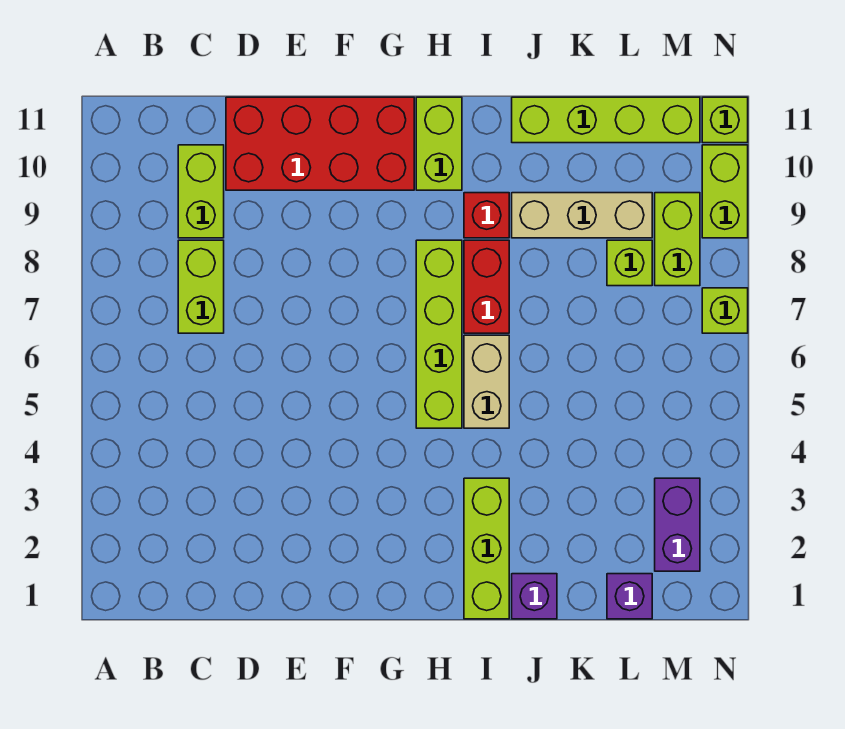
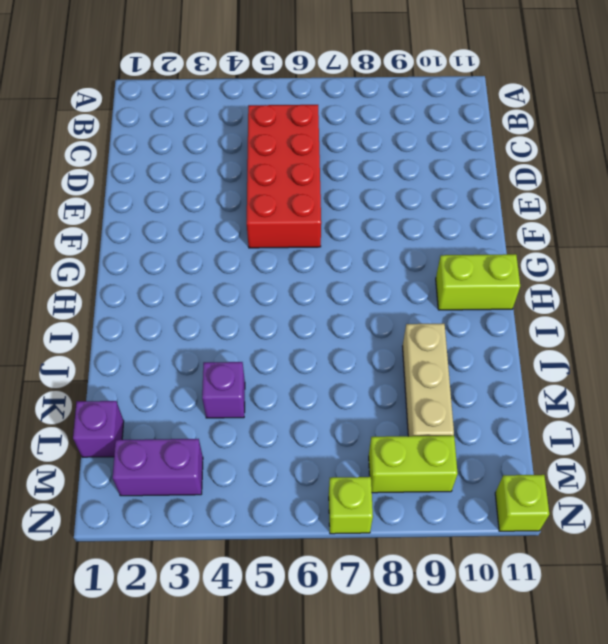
red 2x4 brick [247,105,321,248] -> red 2x4 brick moved to [226,97,414,190]
purple 1x1 brick [202,362,245,418] -> purple 1x1 brick moved to [512,574,557,619]
none -> lime 1x2 brick [178,240,224,333]
none -> lime 1x2 brick [178,145,224,238]
none -> lime 1x4 brick [416,240,462,428]

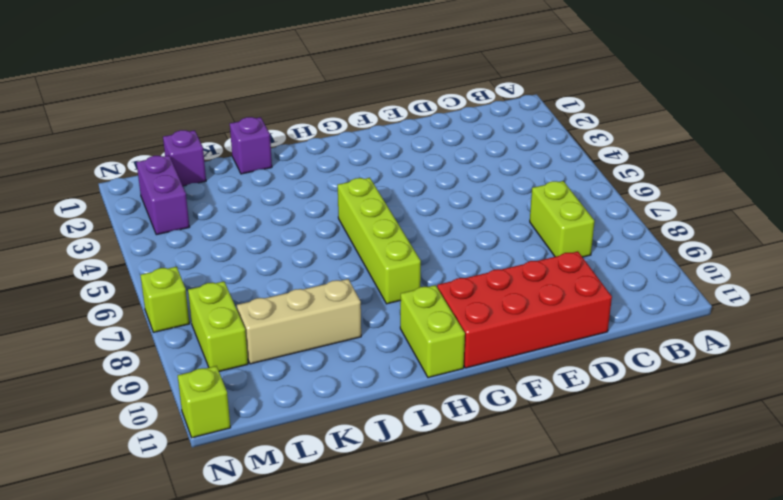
none -> lime 1x2 brick [178,145,224,238]
none -> lime 1x3 brick [464,478,509,619]
none -> tan 1x2 brick [464,335,509,428]

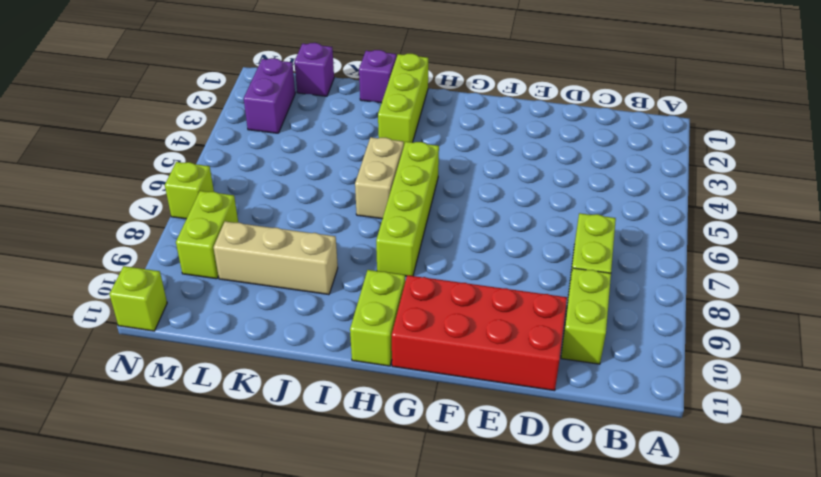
none -> red 1x2 brick [464,240,509,333]
none -> red 1x1 brick [464,193,509,238]
none -> lime 1x4 brick [512,97,700,143]

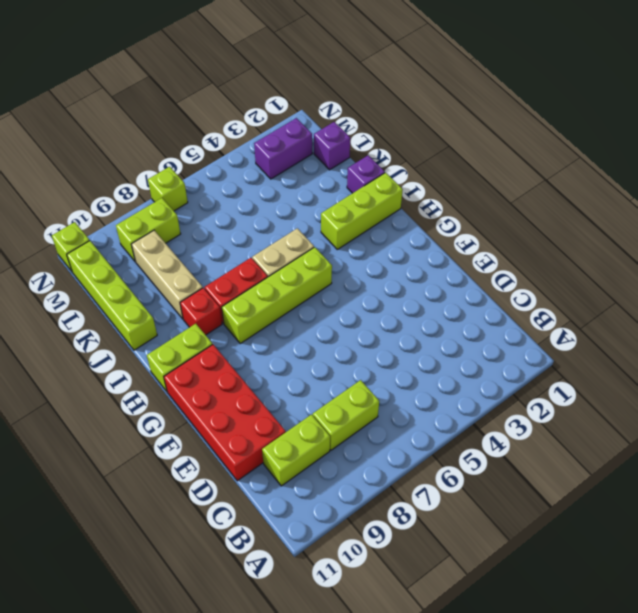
none -> lime 1x1 brick [607,240,652,286]
none -> lime 1x2 brick [702,145,748,238]

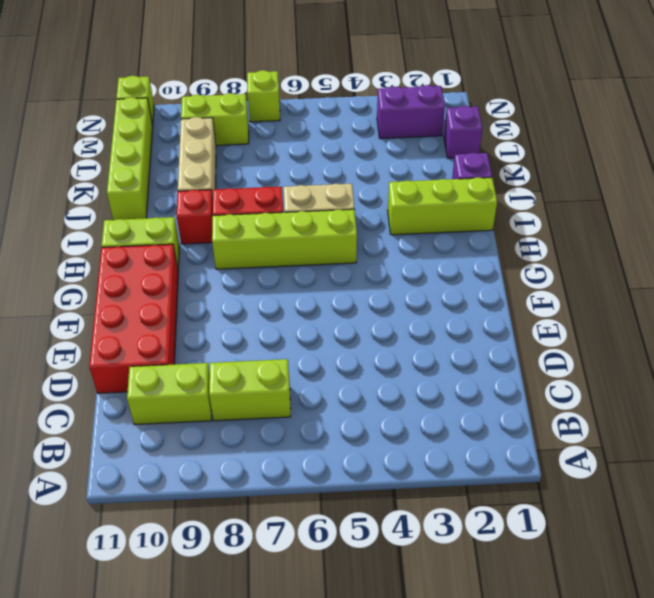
none -> lime 1x1 brick [607,240,652,286]
none -> lime 1x2 brick [702,145,748,238]

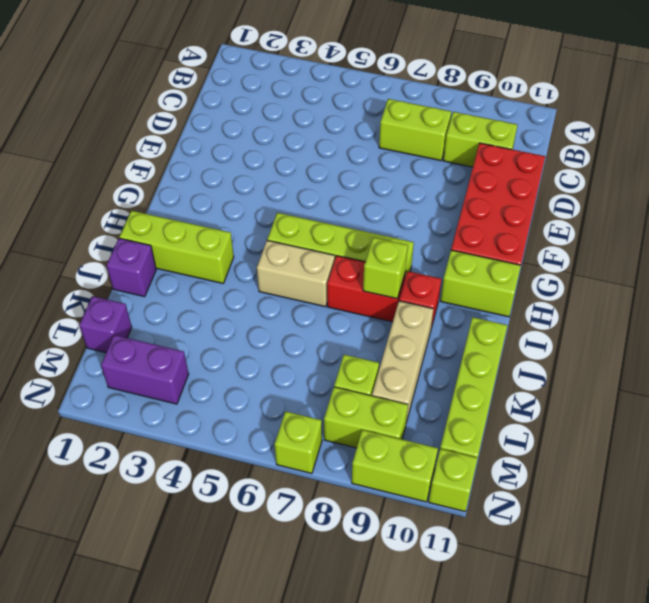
lime 1x1 brick [363,238,408,299] -> none

